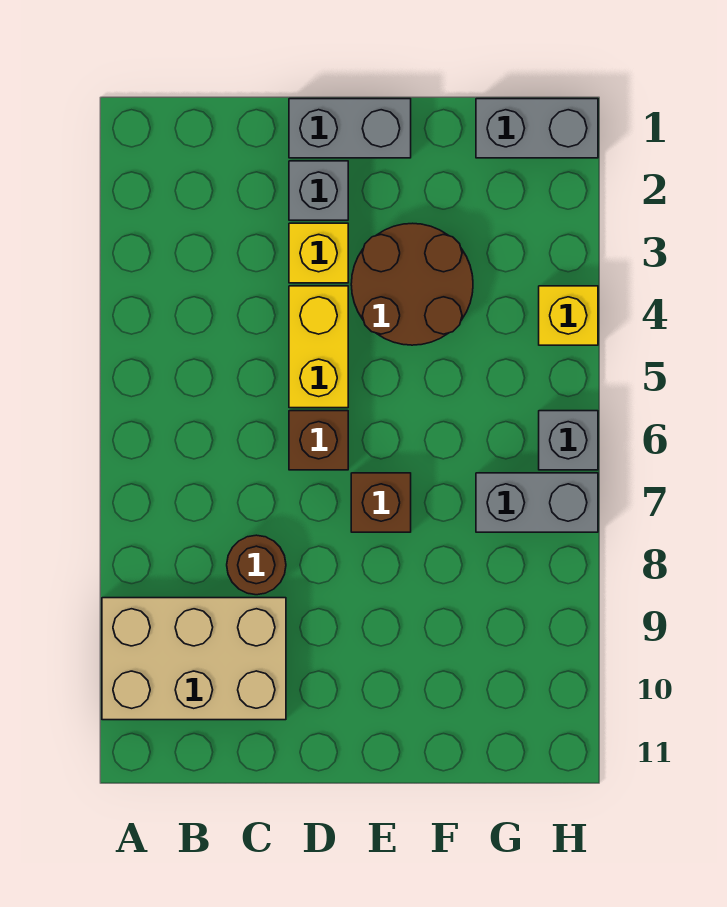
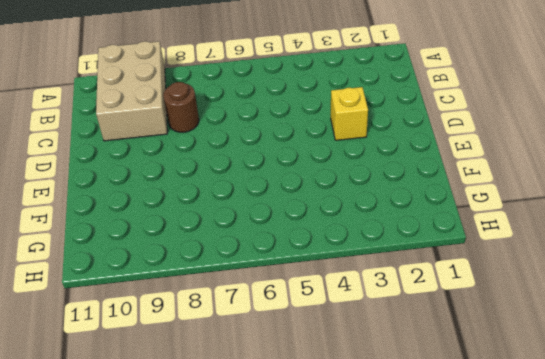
none -> grey 1x2 brick [289,99,411,158]
none -> grey 1x1 brick [289,161,348,220]
none -> yellow 1x2 brick [289,286,348,408]

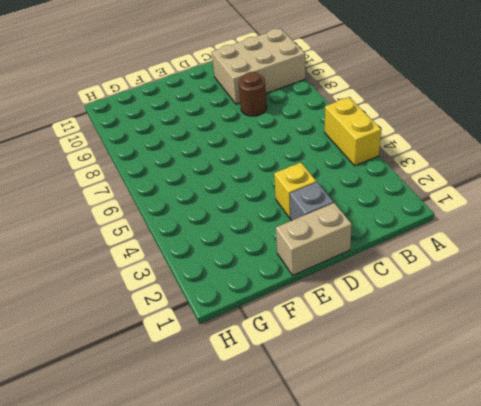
yellow 1x2 brick [325,97,381,166] -> yellow 1x2 brick moved to [289,286,348,408]
tan 1x2 brick [276,203,352,275] -> grey 1x2 brick [289,99,411,158]
none -> brown 1x1 brick [289,411,348,470]
none -> brown 2x2 round brick [351,223,473,345]
none -> brown 1x1 brick [351,473,411,532]

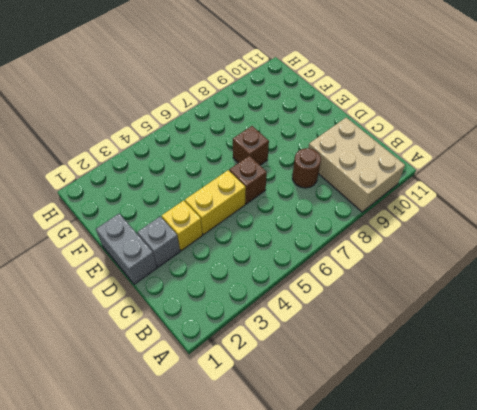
none -> brown 2x2 round brick [351,223,473,345]
none -> grey 1x2 brick [476,99,598,158]
none -> grey 1x2 brick [476,473,598,532]

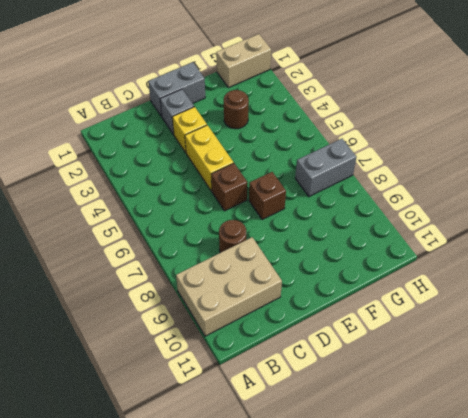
brown 1x1 round brick [224,90,249,129] -> brown 2x2 round brick [351,223,473,345]
tan 1x2 brick [216,34,271,88] -> grey 1x2 brick [476,99,598,158]
none -> yellow 1x1 brick [539,286,598,345]
none -> grey 1x1 brick [539,411,598,470]

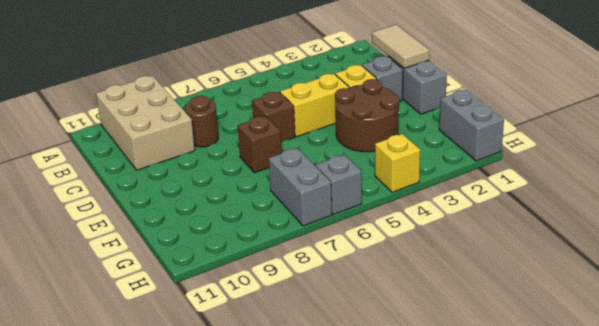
tan 1x2 tile [372,25,429,68] -> none

